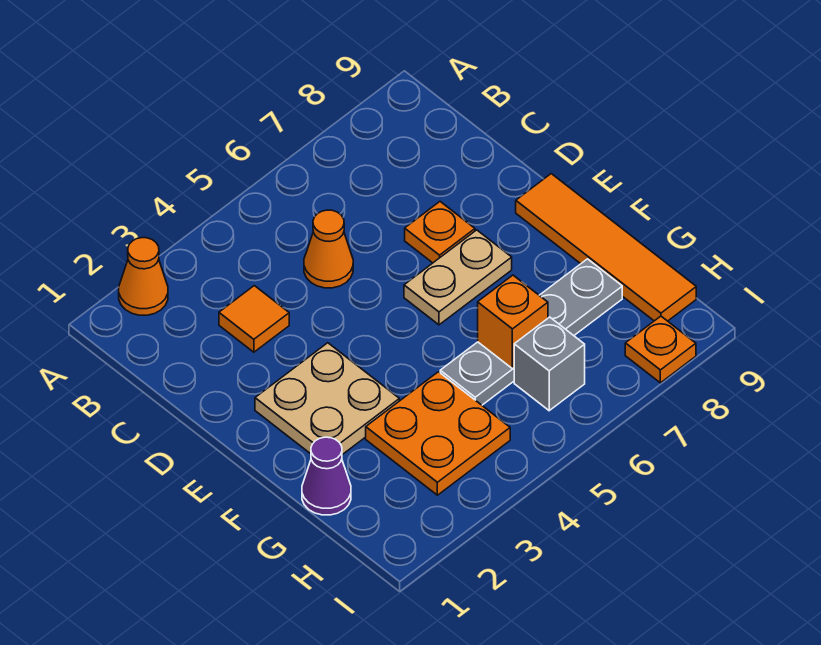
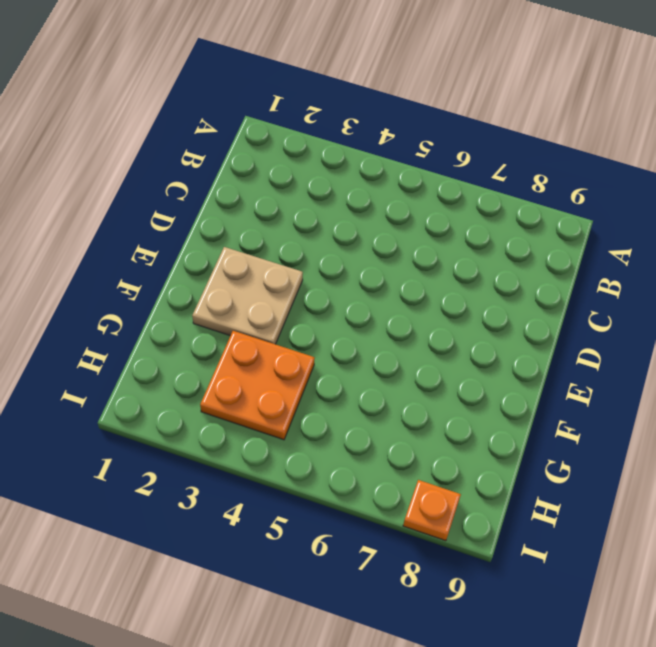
none -> orange 1x1 cone [119,238,168,315]
none -> orange 1x1 tile [219,286,289,352]
none -> orange 1x1 cone [304,210,353,288]

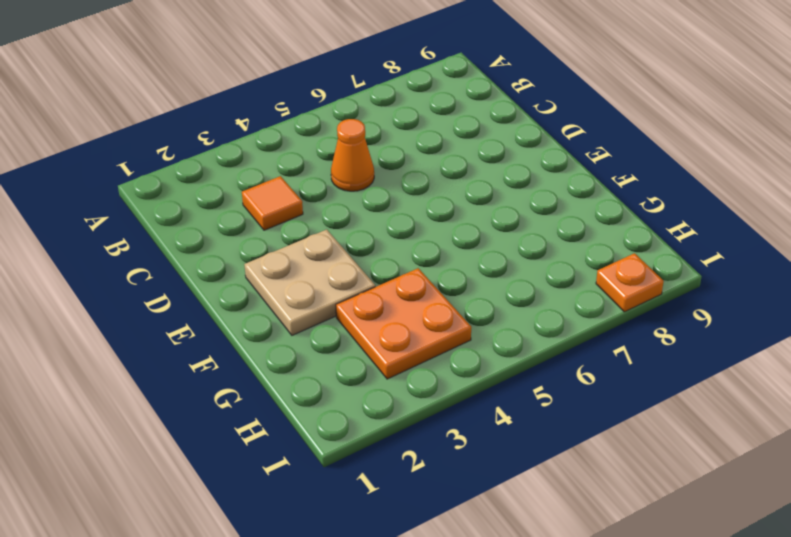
none -> orange 1x1 cone [119,238,168,315]
none -> orange 1x1 plate [405,202,475,263]
none -> tan 1x2 plate [404,230,512,325]

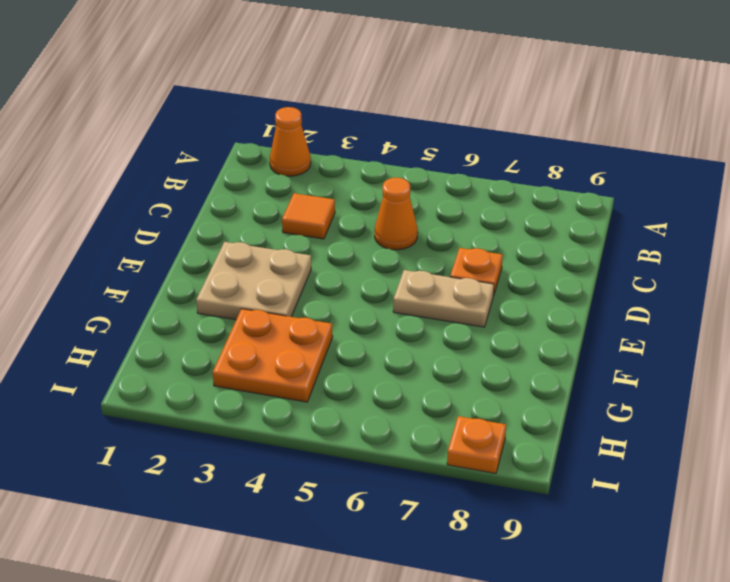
none -> orange 1x4 tile [516,174,696,321]
none -> purple 1x1 cone [302,437,351,515]
none -> grey 1x4 plate [440,259,622,405]

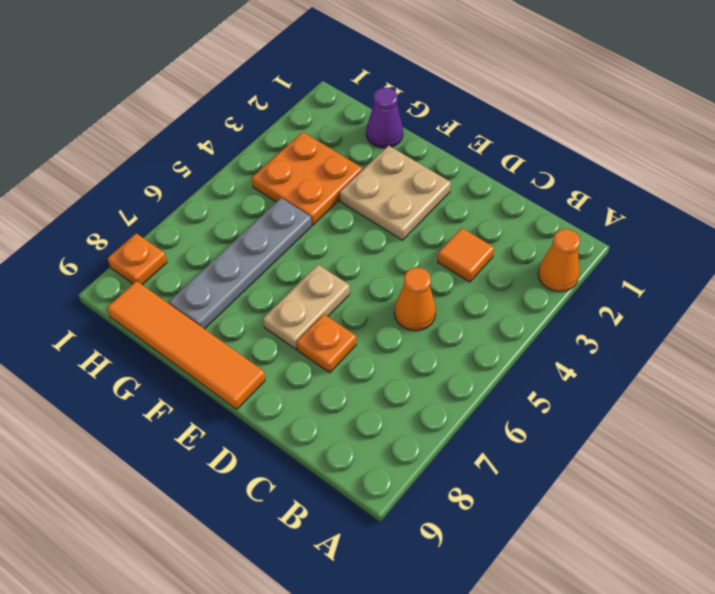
none -> grey 1x1 brick [514,317,585,411]
none -> orange 1x1 brick [478,275,548,369]

